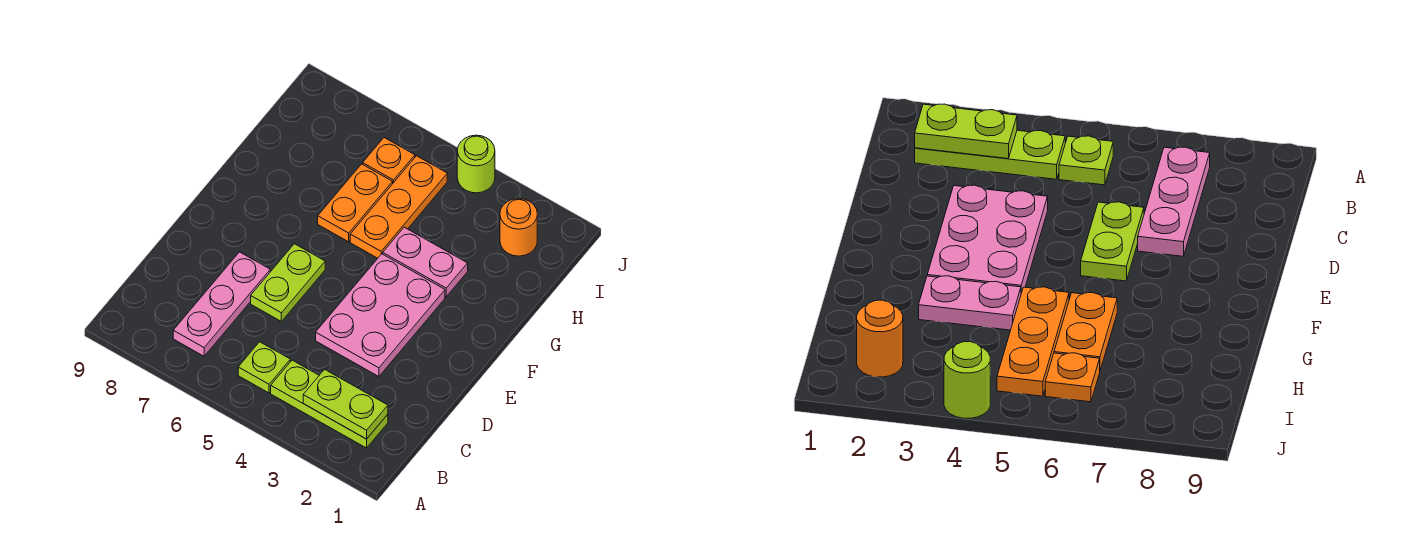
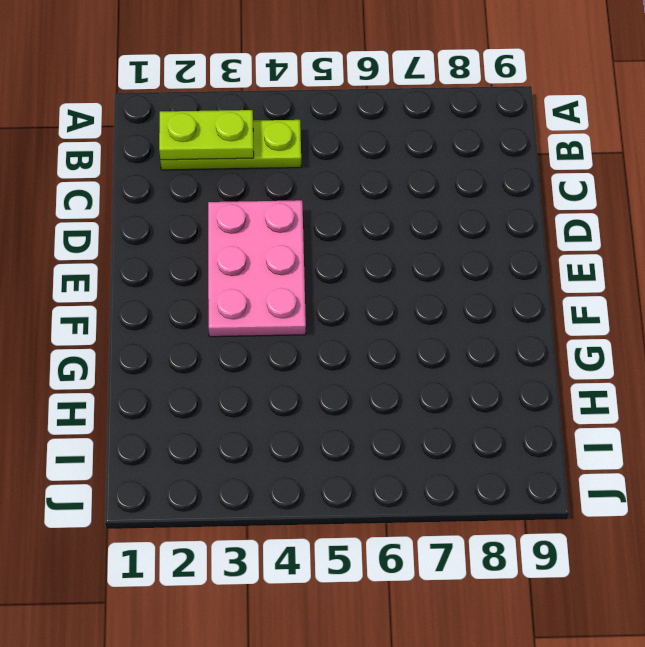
none -> lime 1x1 plate [238,342,290,393]
none -> pink 1x3 plate [173,252,270,356]
none -> lime 1x2 plate [251,244,325,321]

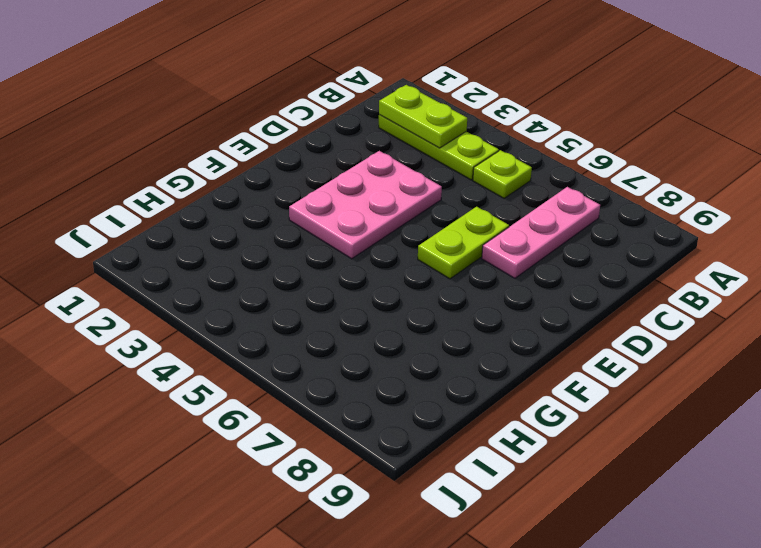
none -> pink 1x2 plate [383,227,468,297]
none -> orange 1x3 plate [350,156,447,258]
none -> orange 1x2 plate [318,164,393,242]

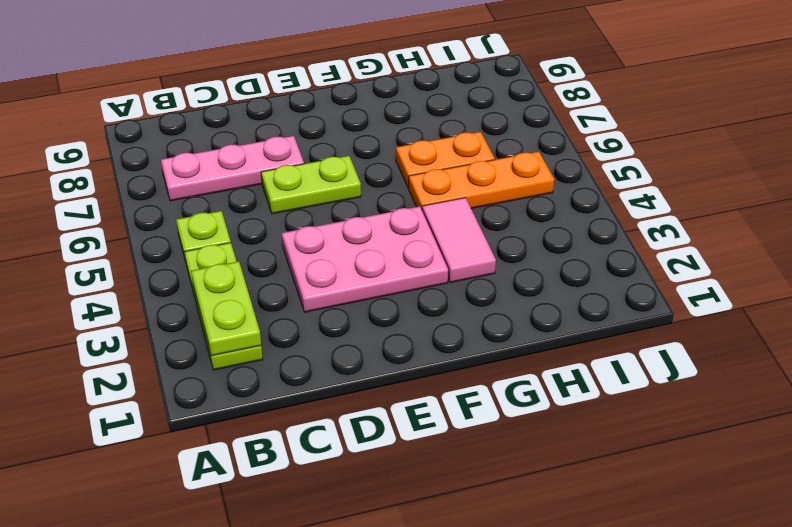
pink 1x2 tile [422,198,496,283] -> pink 1x2 plate [383,227,468,297]
none -> orange 1x1 round brick [500,199,537,256]
none -> orange 1x1 plate [363,138,415,183]
none -> lime 1x1 round brick [457,135,495,193]

